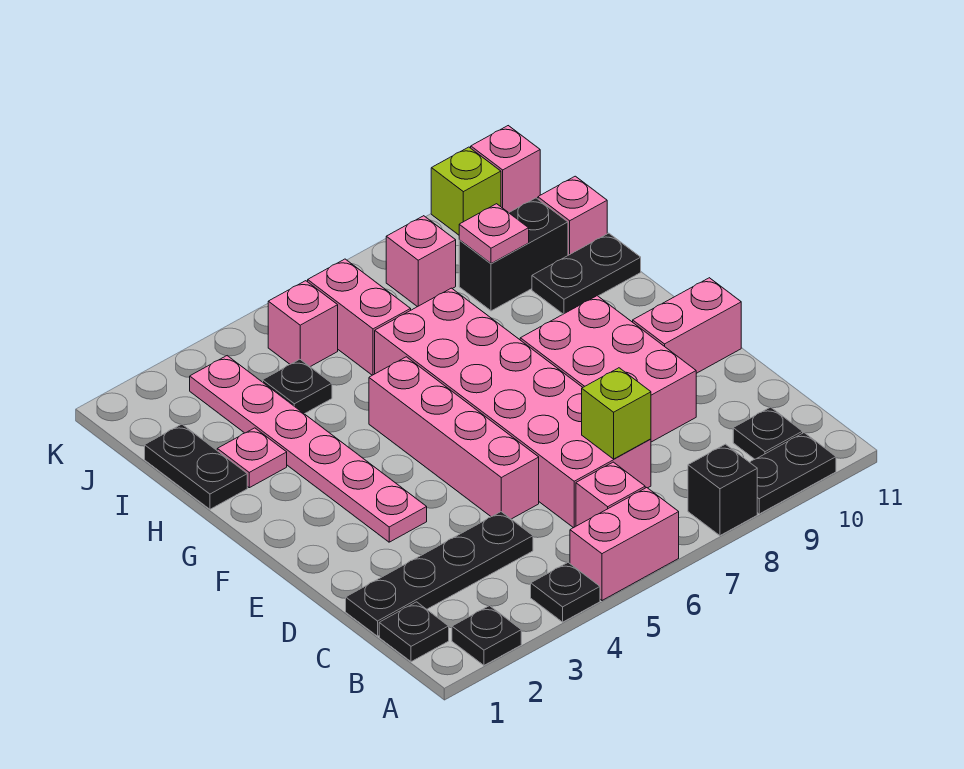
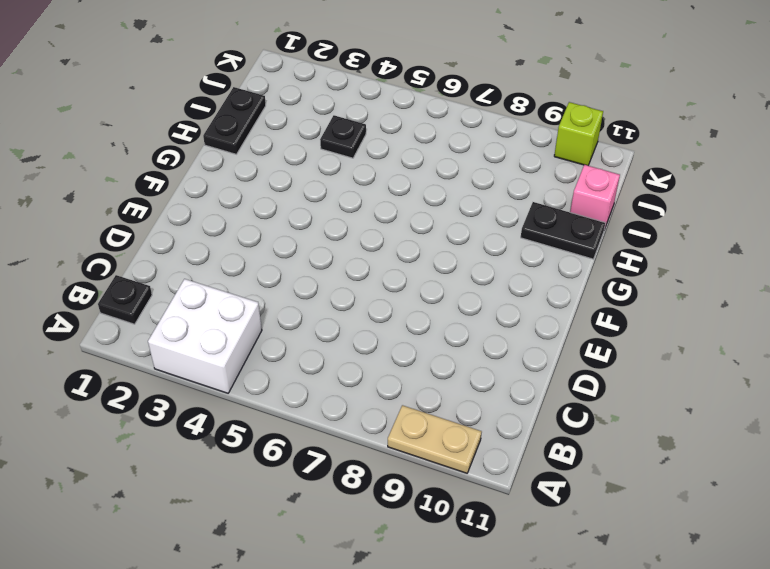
white 2x2 brick [148,279,262,393] -> black 1x1 plate [531,563,600,622]
tan 1x2 plate [388,405,482,473] -> black 1x2 plate [750,433,836,514]
none -> black 1x1 plate [452,606,521,665]
none -> pink 1x2 brick [570,488,679,600]
none -> black 1x1 brick [688,444,757,536]

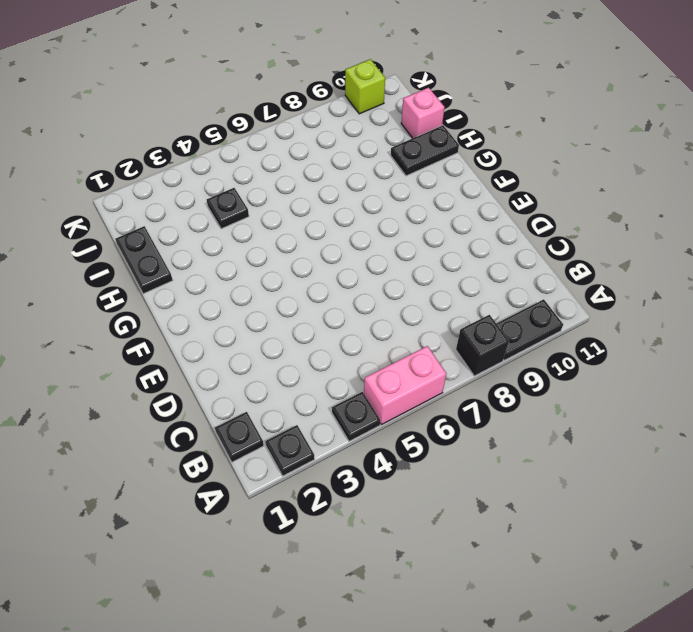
none -> pink 1x1 brick [576,462,645,526]
none -> black 1x1 plate [733,407,803,459]
none -> black 1x4 plate [346,512,533,636]

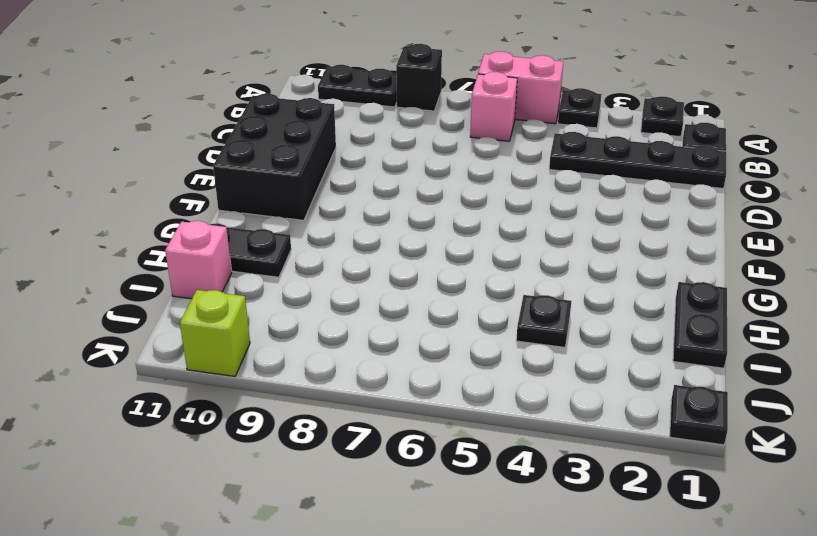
black 2x3 brick [213,94,336,220] -> pink 1x2 brick [633,278,741,373]
black 1x1 plate [670,385,728,445] -> black 1x1 plate moved to [733,407,803,459]
none -> pink 2x6 brick [375,288,651,528]
none -> pink 1x4 brick [369,357,539,519]
none -> pink 2x3 brick [520,296,696,442]

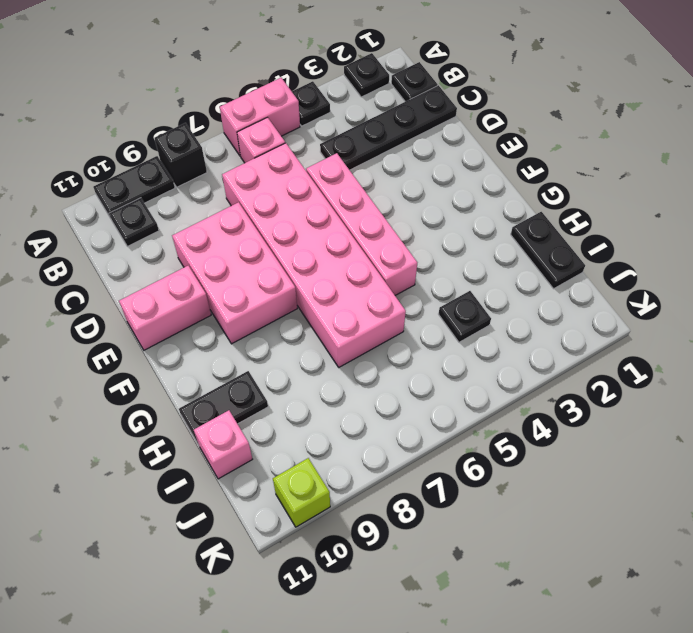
none -> pink 1x6 plate [190,356,427,542]
none -> pink 1x1 plate [217,428,287,488]
none -> pink 1x2 brick [308,259,411,375]

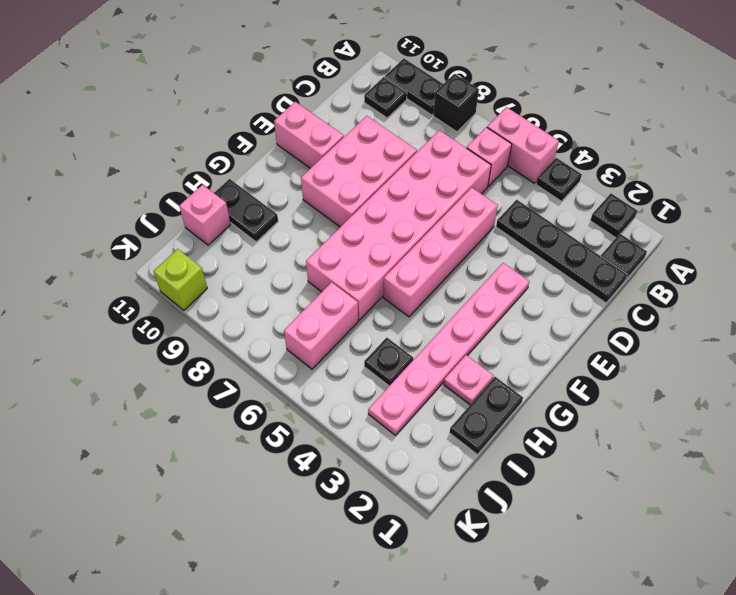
none -> black 1x2 brick [459,198,568,311]
none -> pink 1x1 brick [268,281,338,367]
none -> pink 1x1 brick [386,216,456,307]

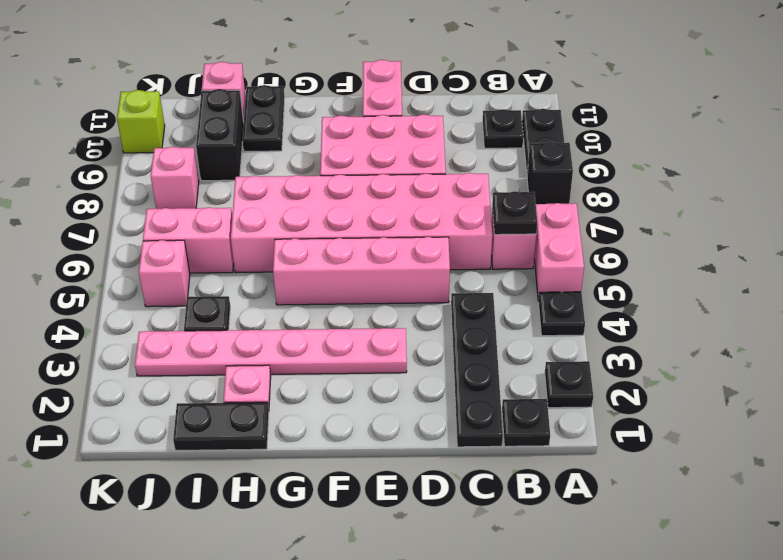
black 1x1 plate [492,191,537,235] -> none
none -> pink 1x1 brick [471,126,540,213]
none -> lime 1x1 brick [582,368,651,459]
none -> pink 1x1 plate [459,204,529,263]

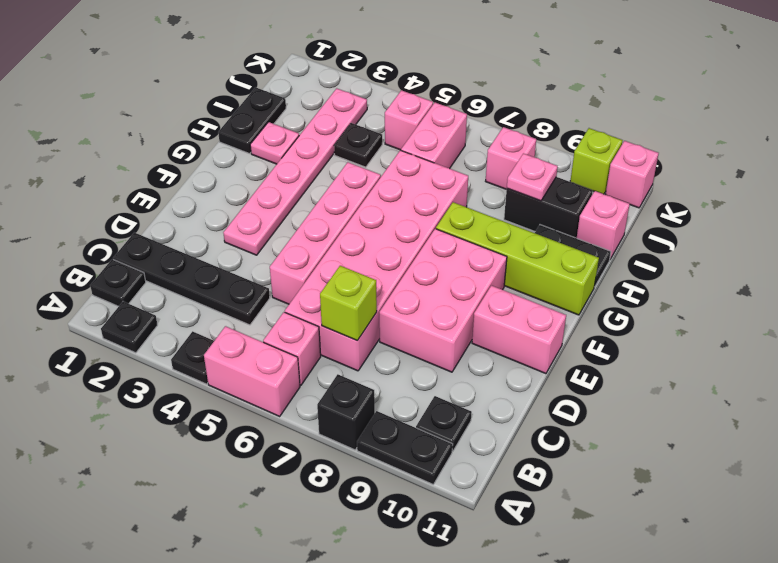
lime 1x4 brick [436,202,599,315] -> none

